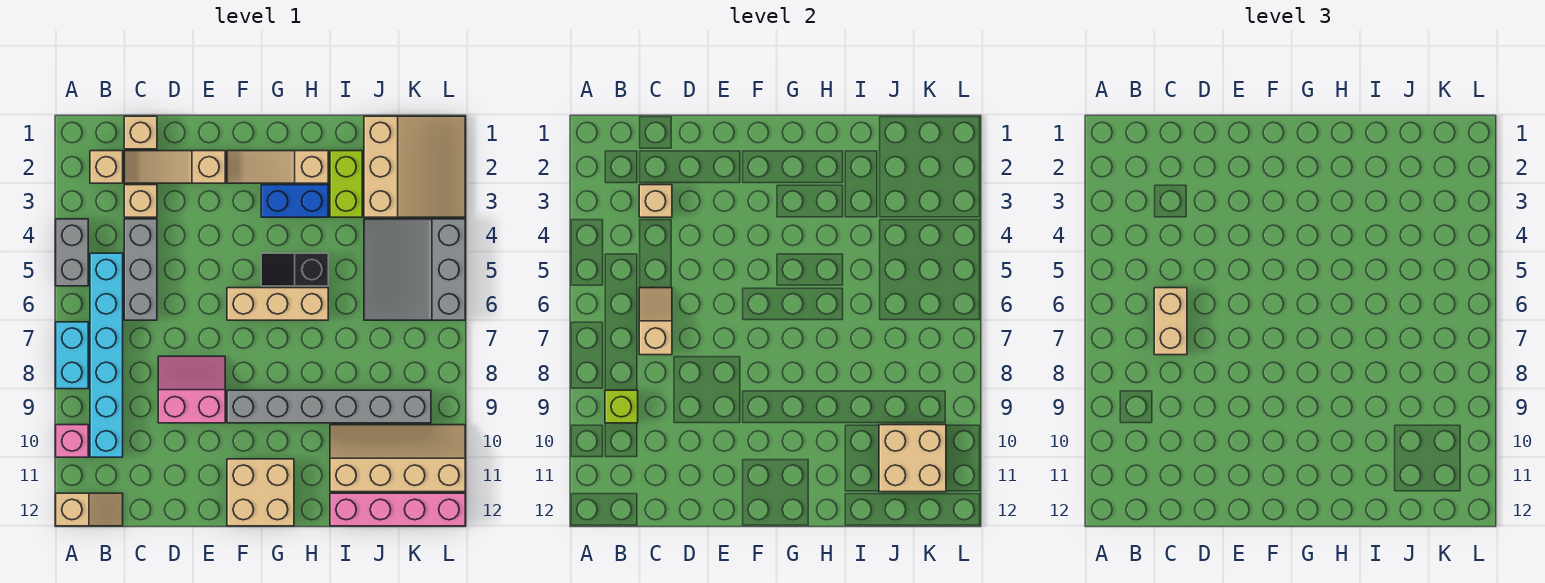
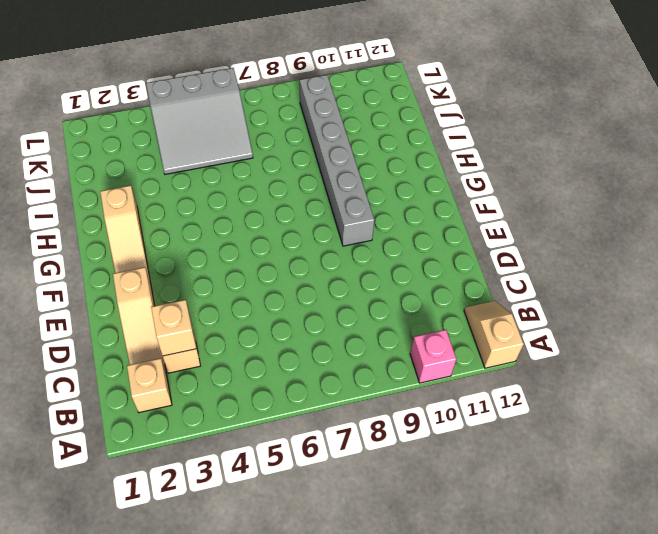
none -> grey 1x2 brick [56,219,88,286]
none -> cyan 1x2 brick [56,322,88,389]
none -> cyan 1x6 brick [90,253,123,457]

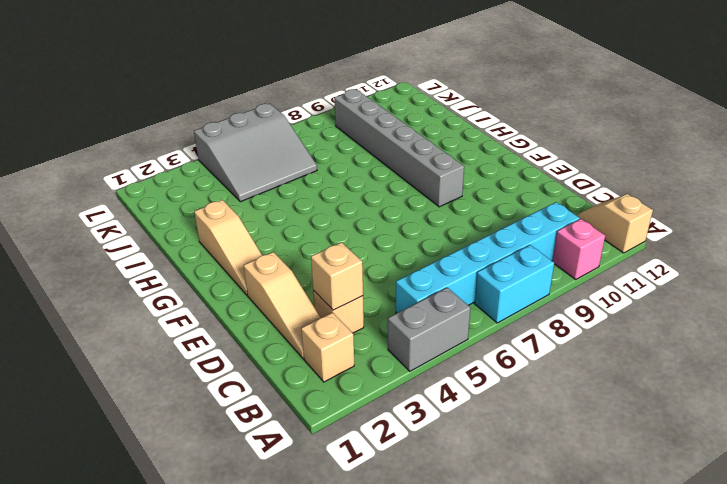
none -> tan 1x1 brick [124,116,157,149]
none -> grey 1x3 brick [124,219,157,320]
none -> pink 2x2 slope [158,356,225,423]

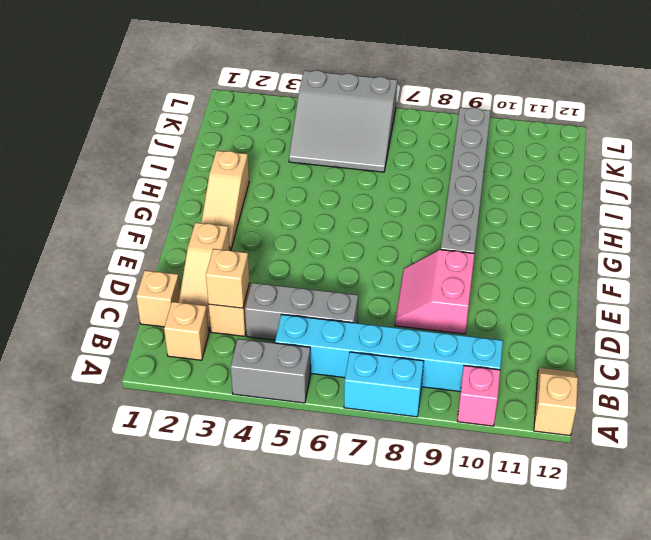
none -> tan 1x3 brick [227,288,328,320]
none -> tan 2x2 brick [227,459,294,526]
none -> blue 1x2 brick [261,185,328,217]

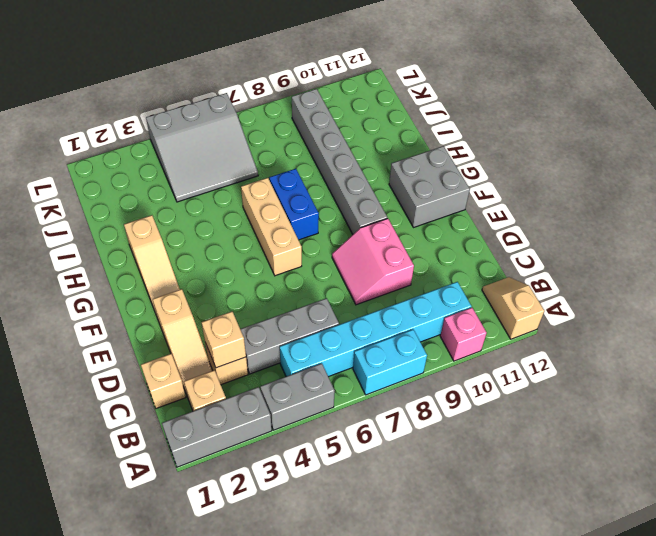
grey 1x3 brick [162,387,272,467] -> none
grey 2x2 brick [389,146,470,227] -> tan 2x2 brick [227,459,294,526]
blue 1x2 brick [269,169,319,240] -> blue 1x2 brick moved to [261,185,328,217]
none -> black 1x2 slope [261,253,328,286]
none -> lime 1x2 brick [330,151,362,217]
none -> tan 2x4 slope [330,425,465,492]

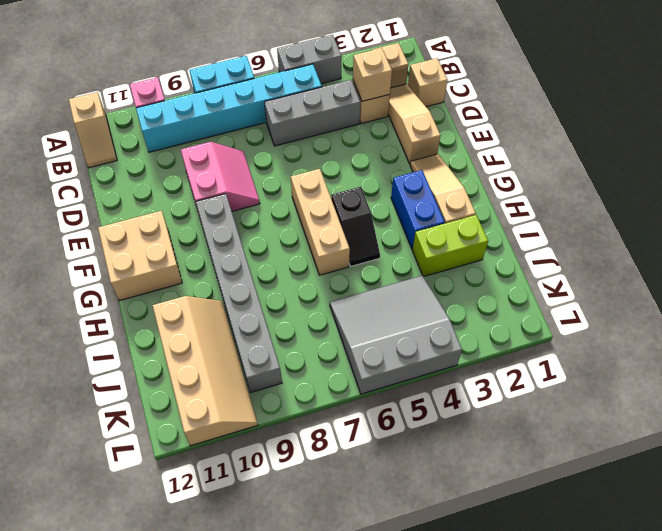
black 1x2 slope [331,187,380,266] -> black 1x2 slope turned to [261,253,328,286]
none -> pink 1x4 brick [330,493,465,526]
none -> tan 3x3 slope [364,116,465,217]
none -> lime 1x1 brick [605,390,638,423]

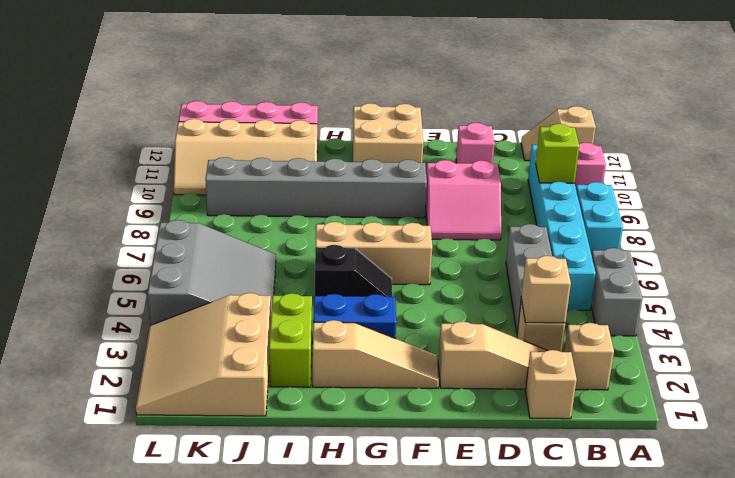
pink 1x1 brick [456,123,494,164] -> none
none -> tan 1x2 slope [639,288,672,355]
none -> tan 2x2 brick [879,425,946,492]
none -> tan 1x2 brick [1154,288,1187,355]

